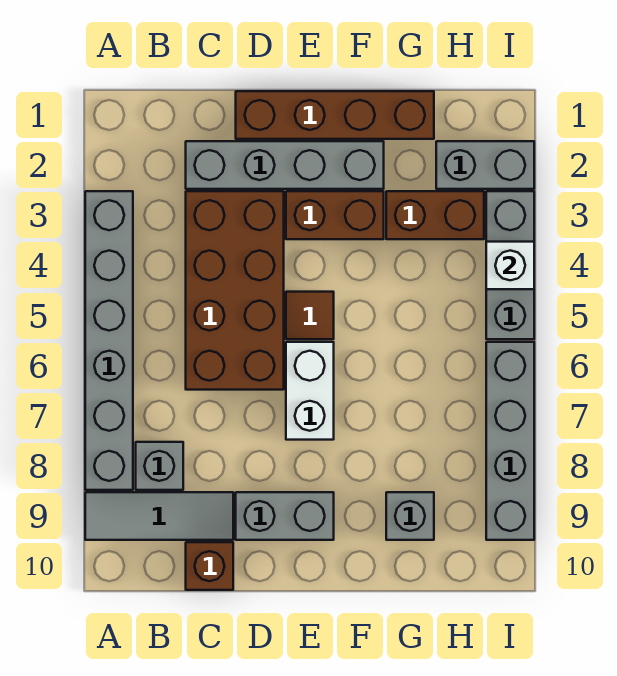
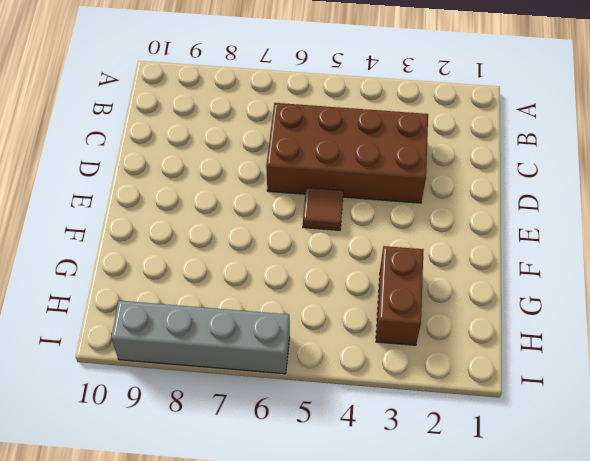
none -> grey 1x6 brick [85,191,133,490]
none -> grey 1x3 tile [85,492,233,540]
none -> grey 1x1 brick [136,442,183,490]

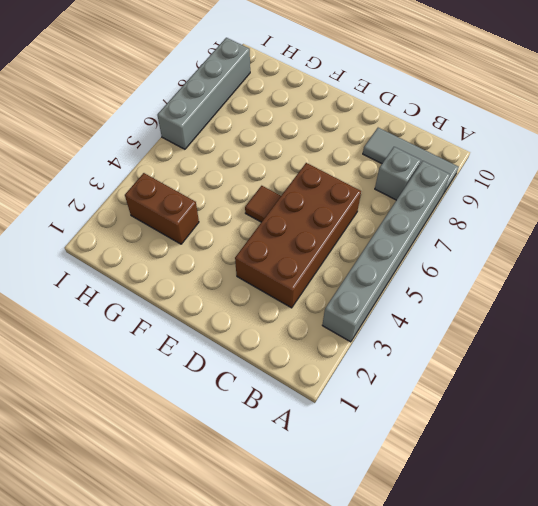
none -> grey 1x4 brick [186,141,384,189]
none -> brown 1x1 brick [186,542,233,590]
none -> brown 1x4 brick [236,91,434,139]

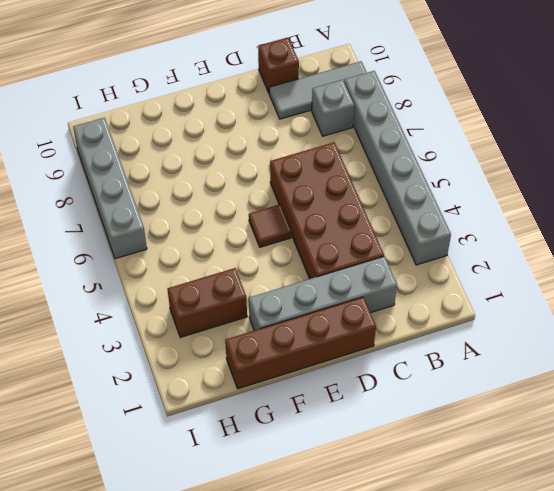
none -> grey 1x2 brick [236,492,334,540]
none -> brown 1x2 brick [286,191,384,239]
none -> white 1x2 brick [286,342,334,440]

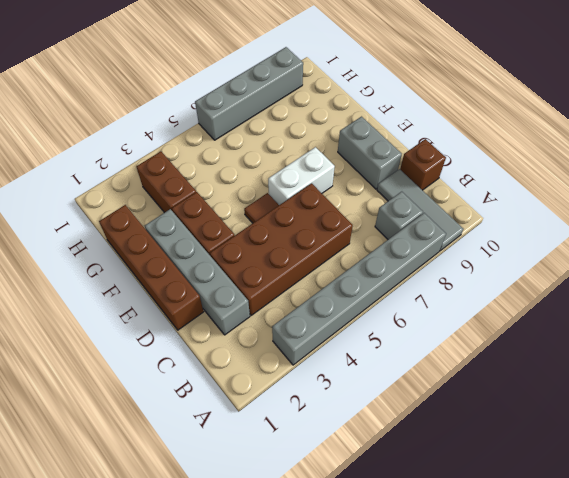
none -> grey 1x1 brick [386,492,434,540]
none -> grey 1x2 brick [436,141,534,189]
none -> grey 1x3 brick [486,191,534,339]

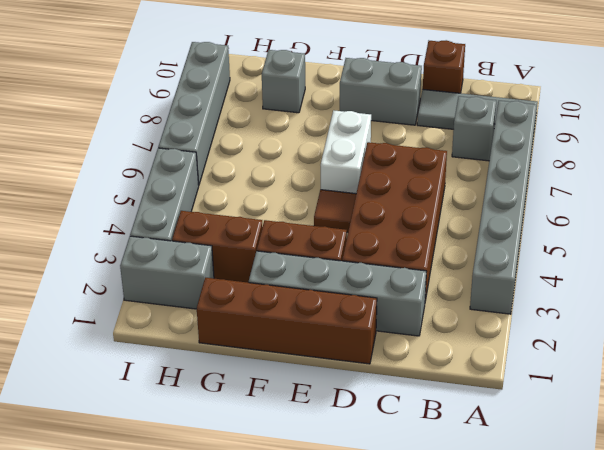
none -> white 1x1 brick [486,242,534,289]

